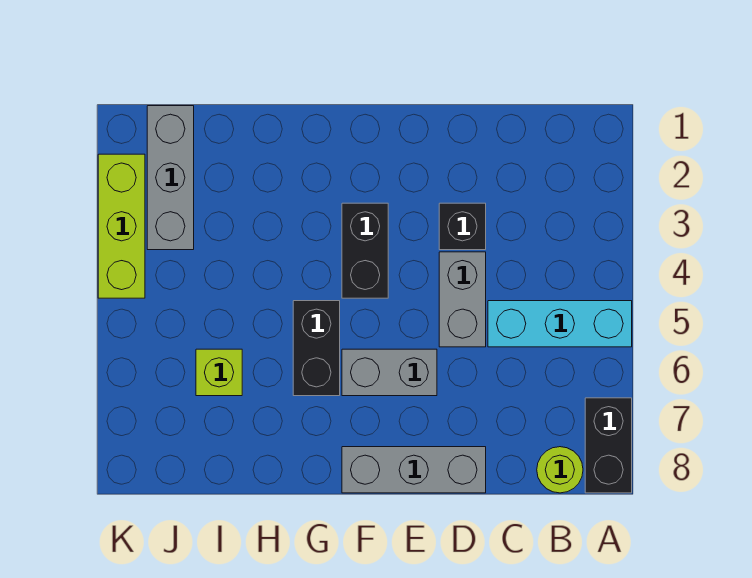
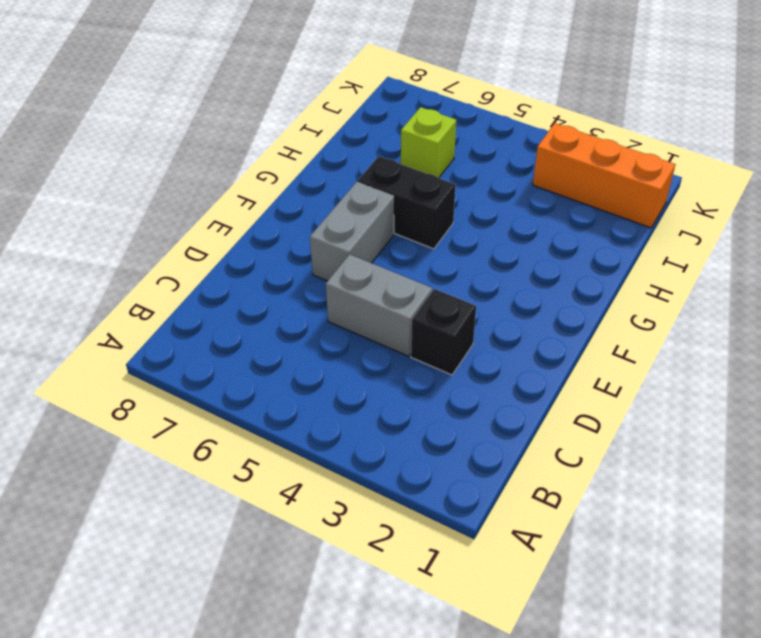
orange 1x3 brick [533,123,675,228] -> grey 1x3 brick [147,106,194,250]
none -> cyan 1x3 brick [488,301,632,347]
none -> black 1x2 brick [585,398,632,493]
none -> lime 1x1 round brick [537,447,583,493]

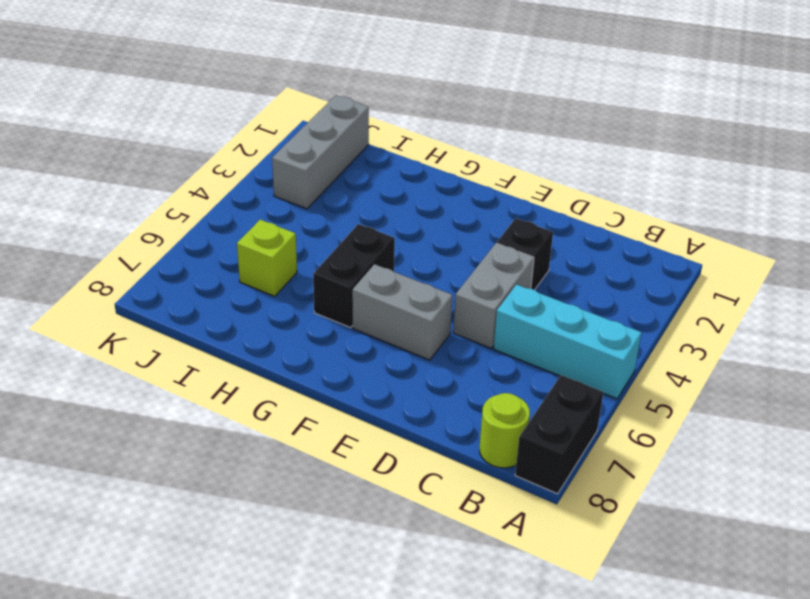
none -> grey 1x3 brick [342,447,486,493]
none -> black 1x2 brick [342,203,388,298]
none -> lime 1x3 brick [98,154,145,298]

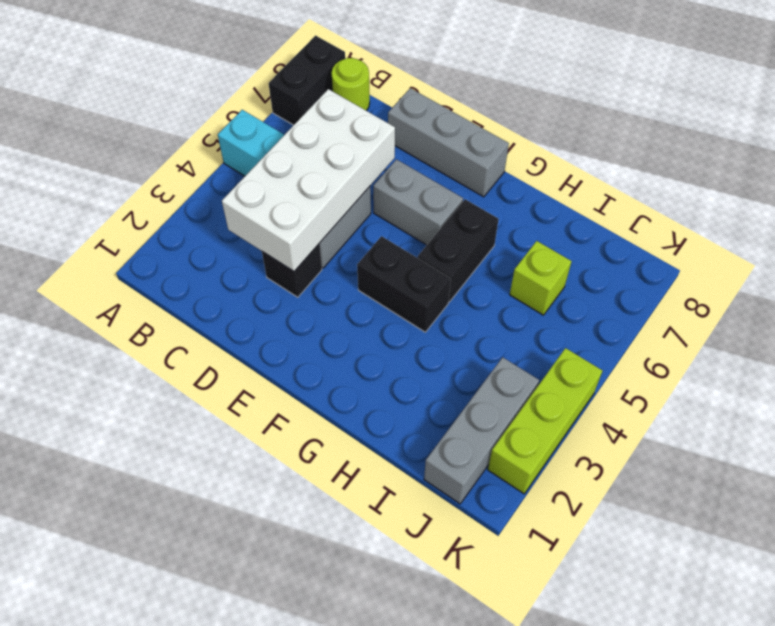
white 2x4 brick [222,89,395,271] -> none
black 1x2 brick [357,236,451,332] -> black 1x2 brick turned to [342,203,388,298]

